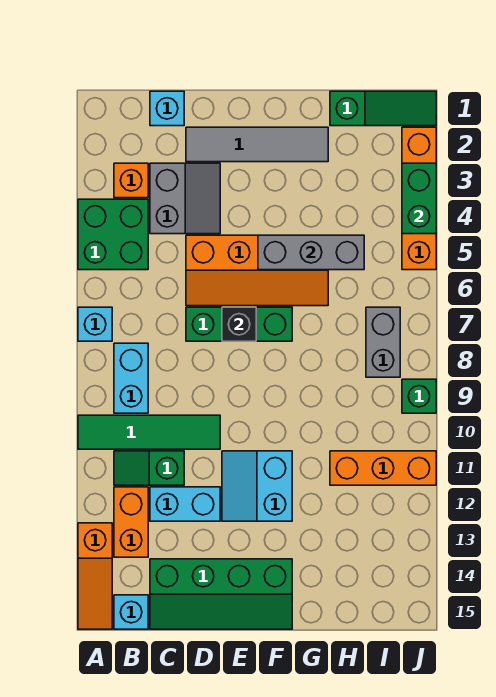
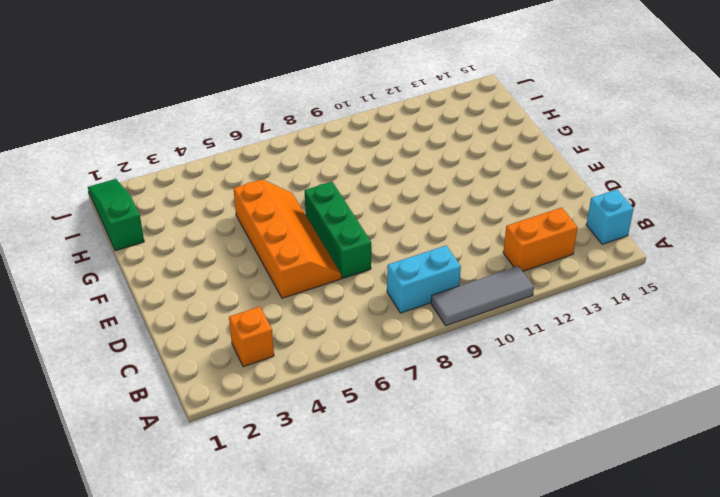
grey 1x3 tile [431,266,534,326] -> green 1x4 tile [78,415,220,449]
none -> green 2x2 brick [78,199,148,270]
none -> cyan 1x1 brick [78,307,112,341]
none -> orange 1x3 slope [78,523,112,629]

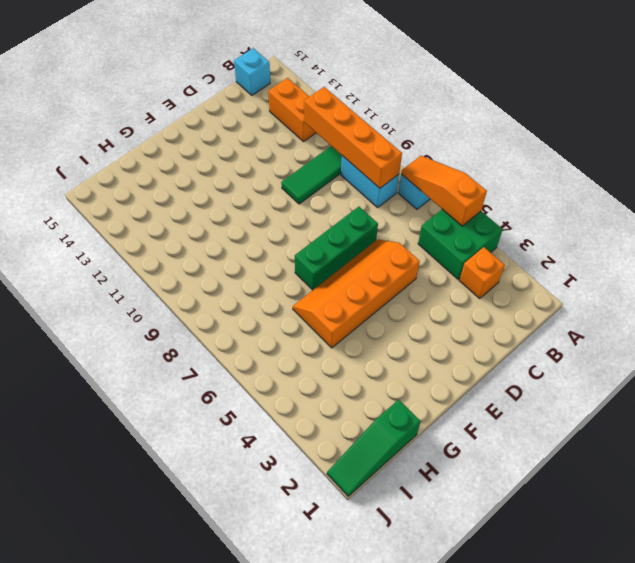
orange 1x3 slope [401,156,487,226] -> orange 1x3 slope moved to [78,523,112,629]
orange 1x4 brick [304,87,402,188] -> orange 1x4 brick moved to [402,127,436,270]
none -> green 1x2 slope [114,451,184,485]
none -> cyan 1x1 brick [150,91,184,126]
none -> grey 2x2 slope [150,163,220,234]

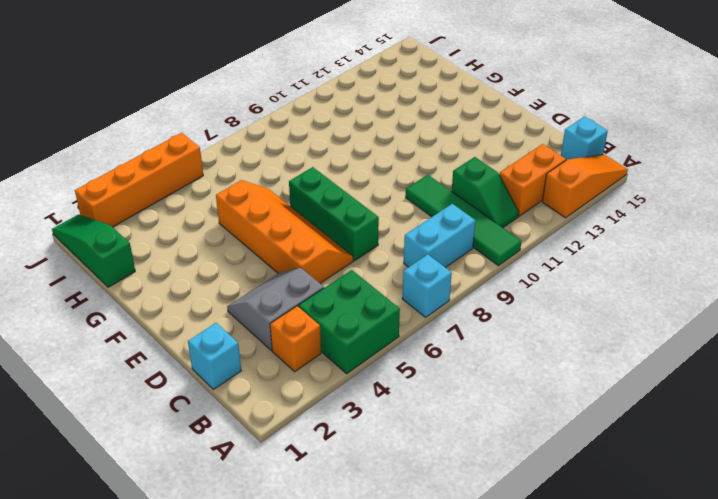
none -> cyan 1x2 brick [150,487,220,521]
none -> green 2x4 slope [150,559,292,629]
none -> grey 1x4 tile [186,127,328,162]

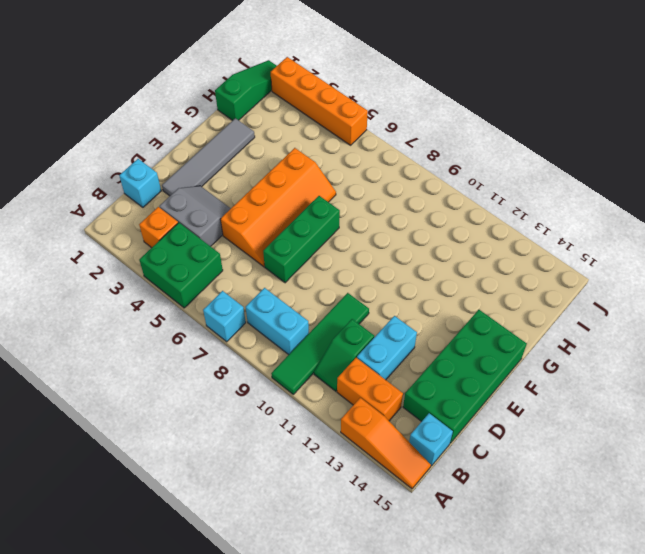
green 2x4 brick [403,310,527,443] -> green 2x4 slope [150,559,292,629]
none -> cyan 2x2 slope [222,451,292,521]
none -> orange 1x3 brick [330,451,436,485]
none -> grey 1x2 brick [366,307,400,377]

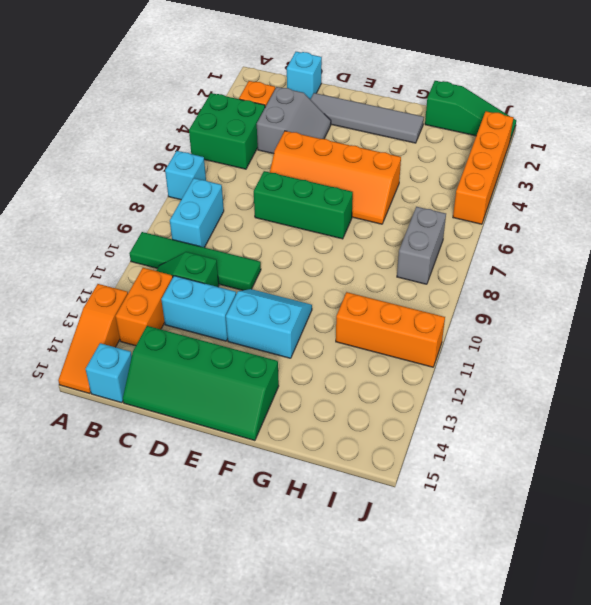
cyan 2x2 slope [226,289,312,358] -> cyan 2x2 slope turned to [222,451,292,521]
none -> green 1x1 brick [402,379,436,413]
none -> black 1x1 brick [222,307,256,341]
none -> grey 1x3 brick [258,235,364,270]

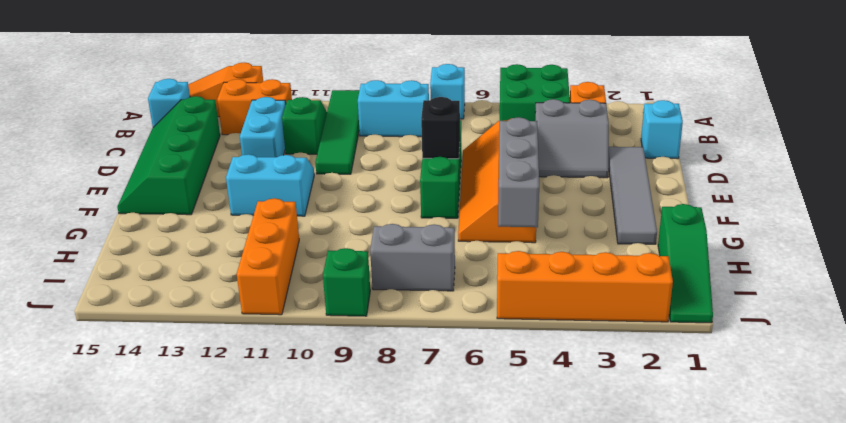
none -> green 1x2 brick [402,163,436,234]

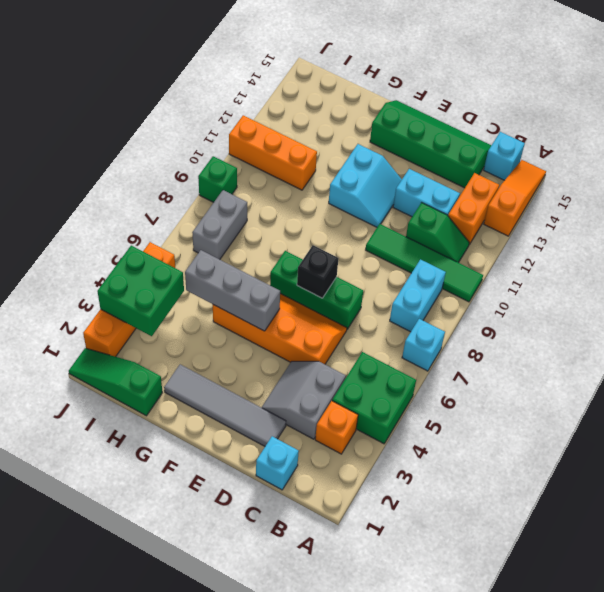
green 2x2 brick [97,246,184,336] -> green 1x2 brick [402,163,436,234]

